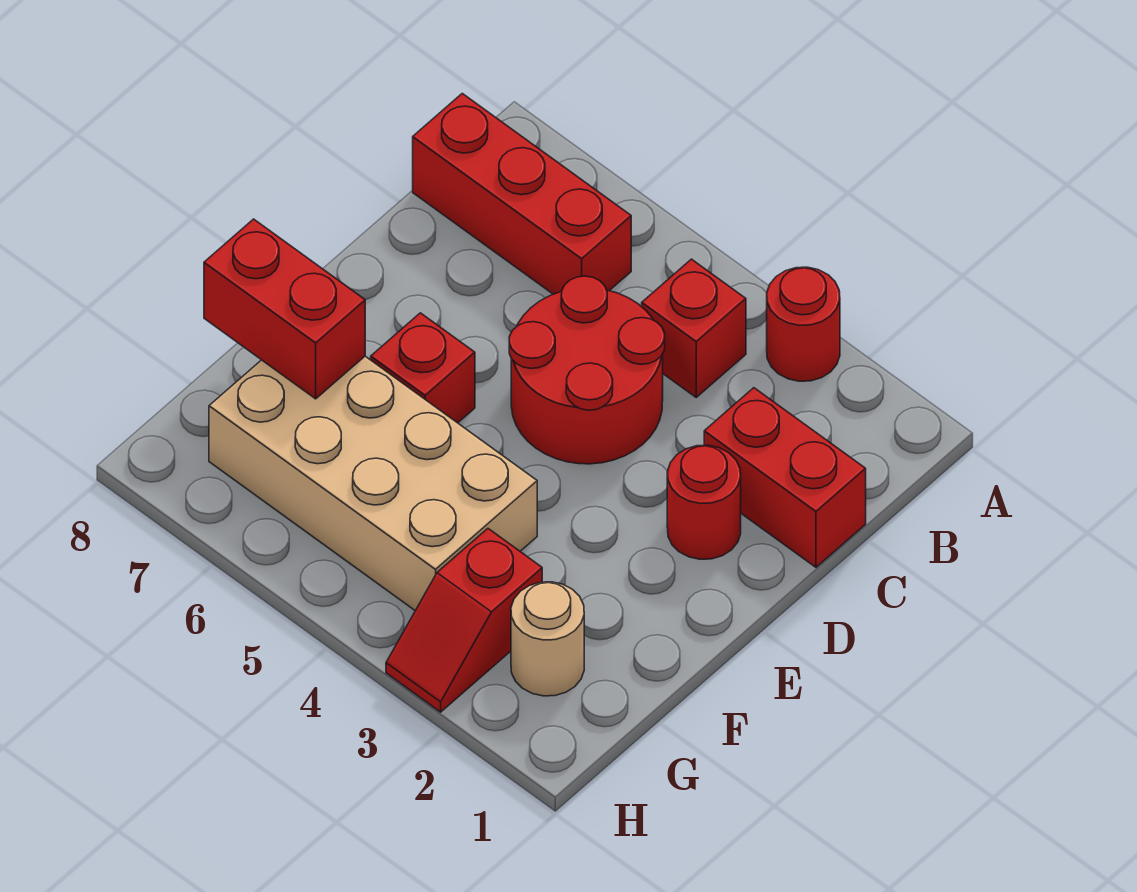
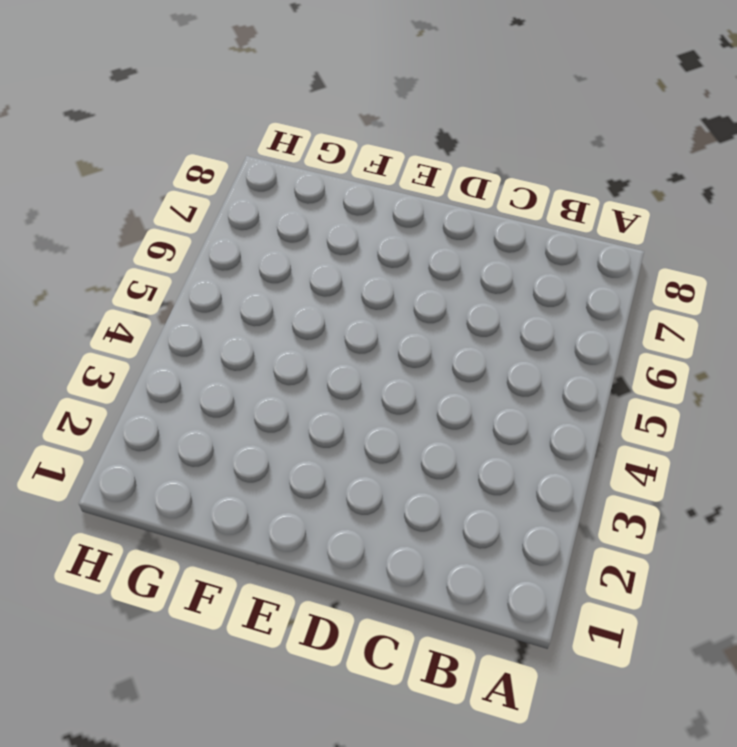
none -> red 1x1 round brick [767,267,840,381]
none -> red 1x1 brick [642,259,746,397]

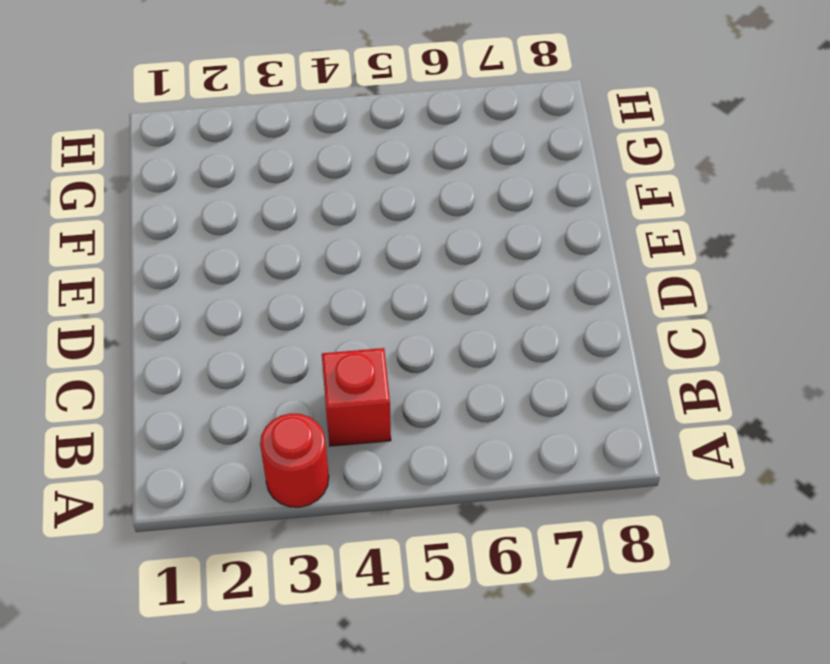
none -> red 1x3 brick [413,94,631,294]
none -> red 1x2 brick [704,388,866,567]

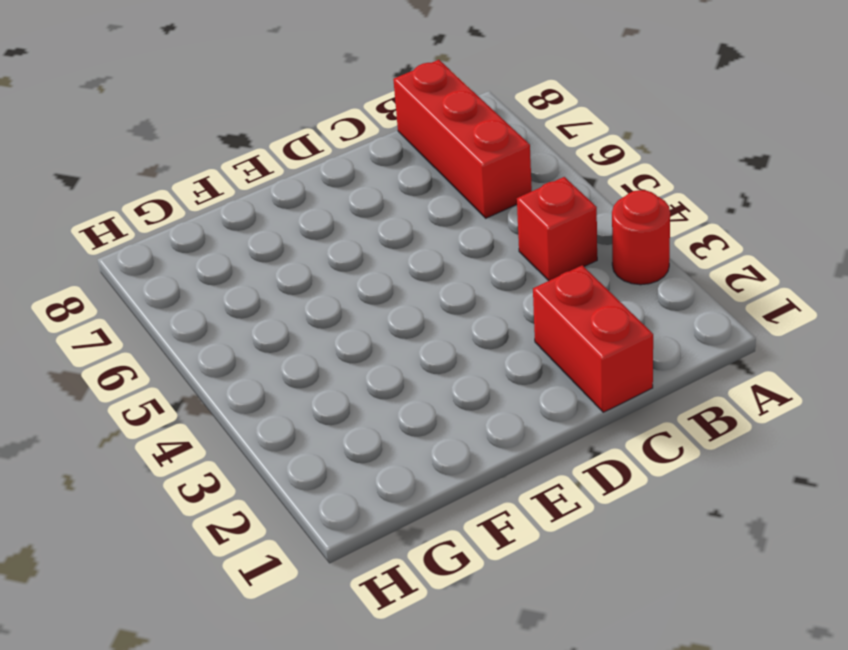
none -> red 2x2 round brick [509,276,665,464]
none -> red 1x1 round brick [667,445,741,559]

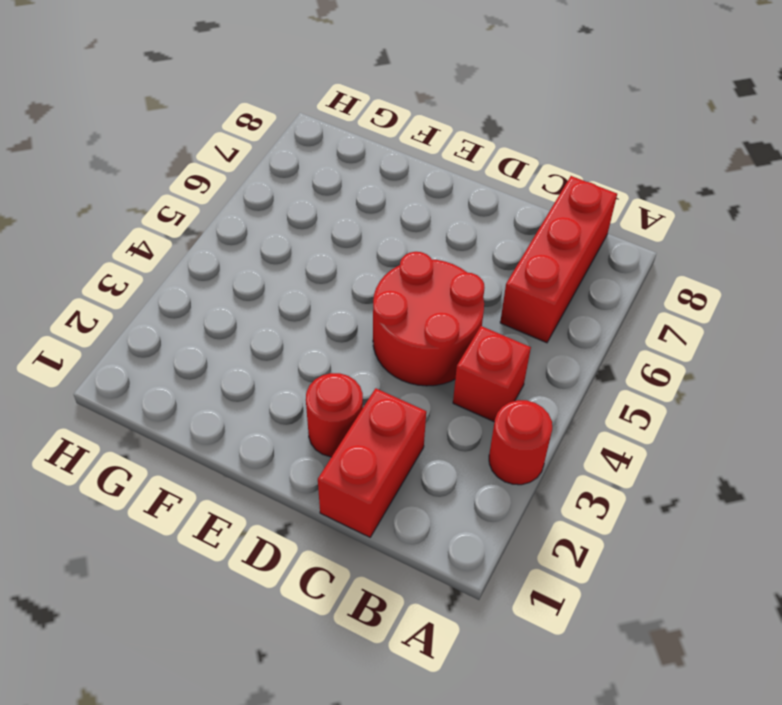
none -> red 1x1 brick [371,313,475,423]
none -> tan 2x4 brick [209,356,537,611]

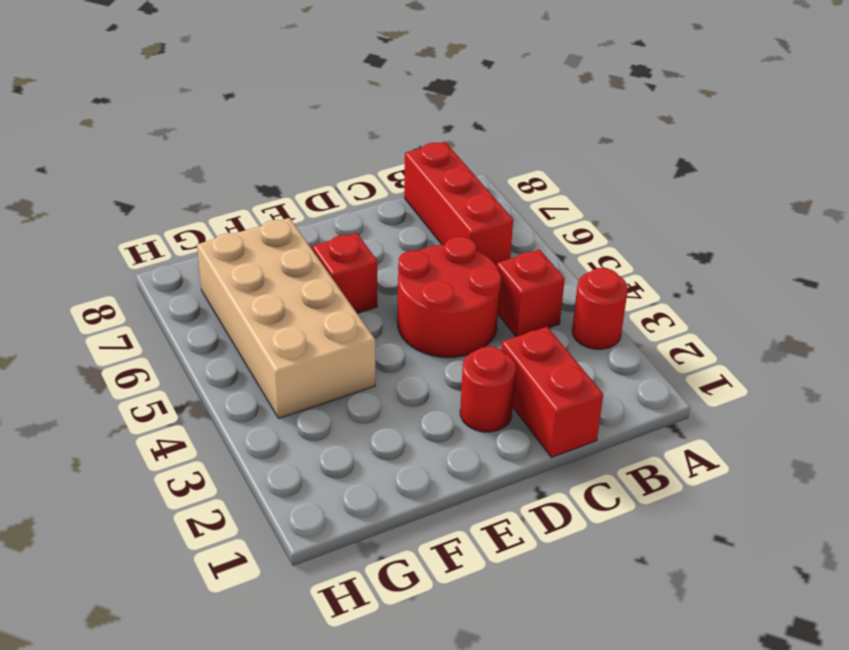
none -> tan 1x1 round brick [511,582,584,696]
none -> red 1x2 slope [386,529,542,712]

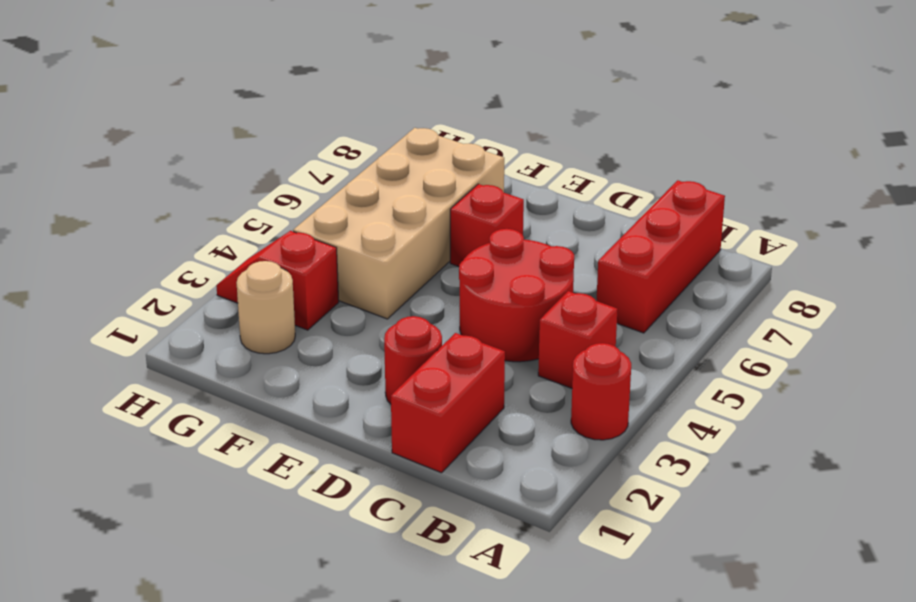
none -> red 1x2 brick [204,219,365,399]

